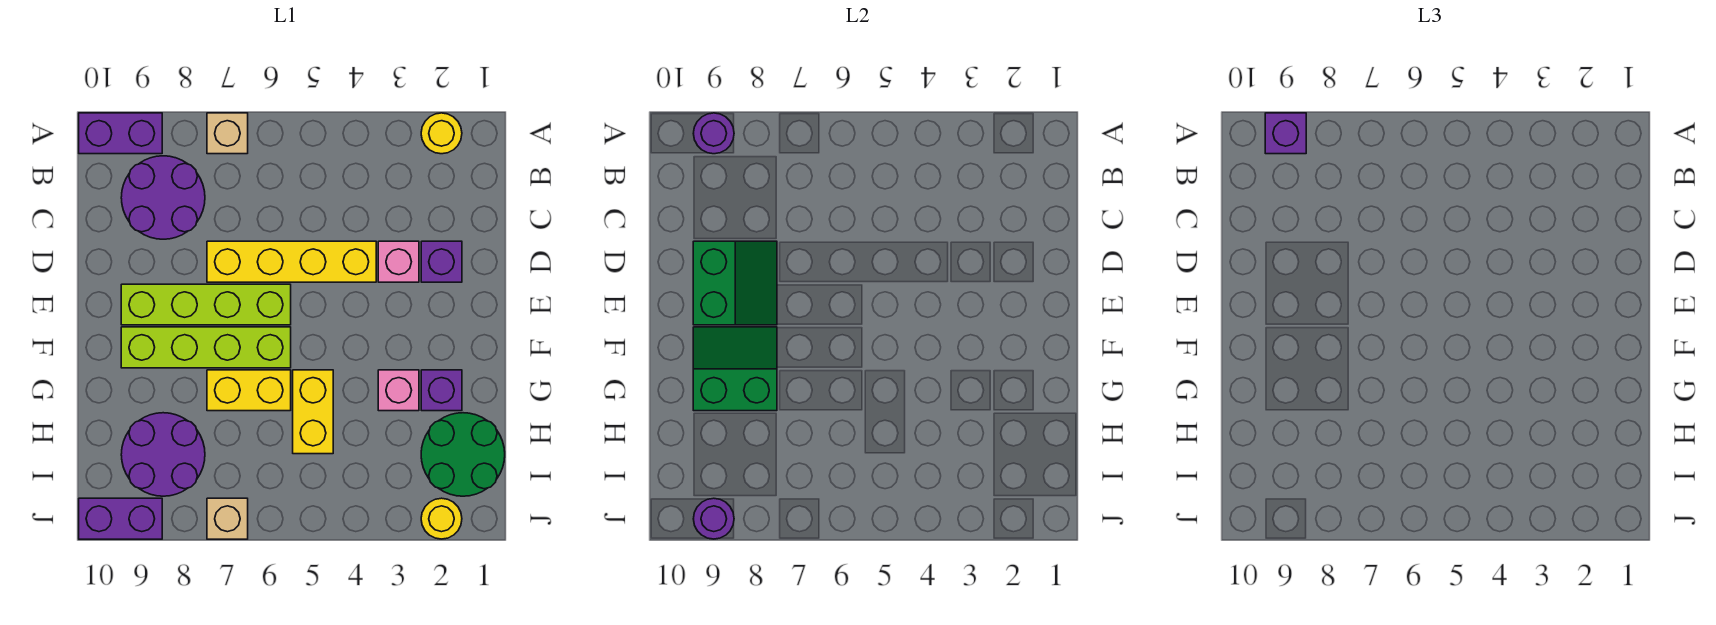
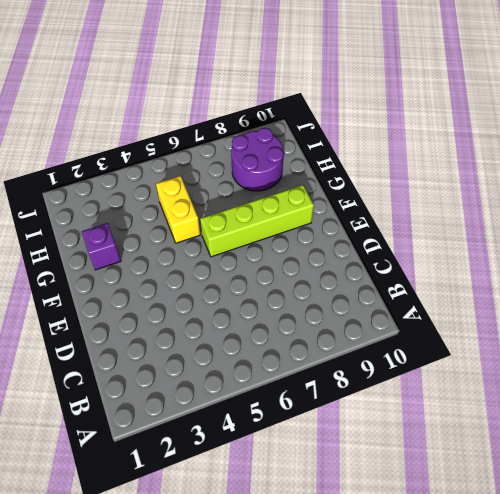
none -> yellow 1x1 round brick [421,113,462,154]
none -> tan 1x1 brick [207,113,248,154]
none -> purple 1x2 brick [79,113,162,154]

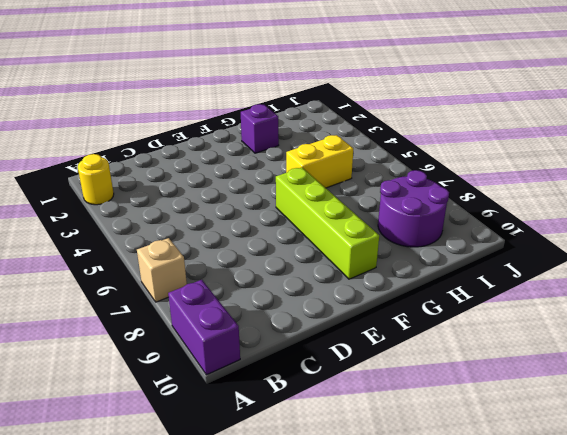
none -> purple 2x2 round brick [121,156,205,239]
none -> purple 1x1 brick [421,241,462,282]
none -> pink 1x1 brick [378,241,419,282]

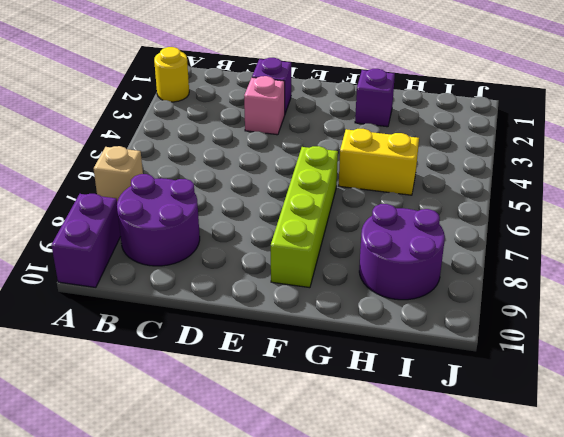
none -> yellow 1x4 brick [207,241,376,282]
none -> lime 1x4 brick [121,284,291,325]
none -> pink 1x1 brick [378,370,419,411]

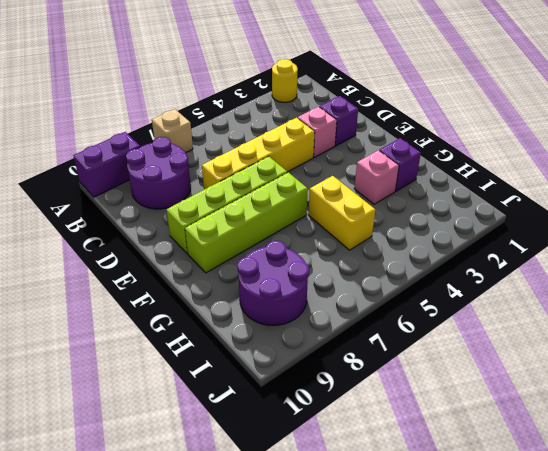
none -> yellow 1x2 brick [207,370,291,411]
none -> green 2x2 round brick [421,413,505,496]
none -> yellow 1x1 round brick [421,498,462,539]

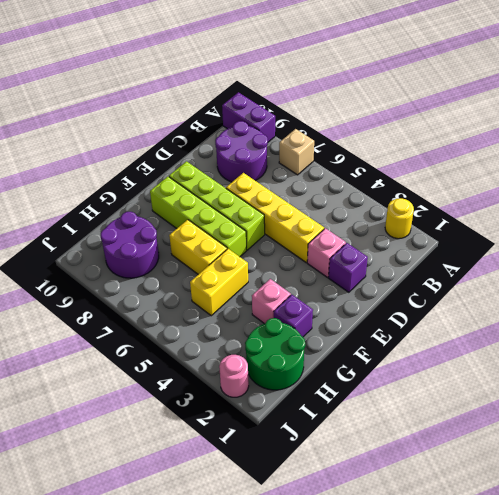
pink 1x1 round brick [219,355,249,397] -> yellow 1x1 round brick [421,498,462,539]
none -> tan 1x1 brick [207,498,248,539]
none -> purple 1x2 brick [79,498,162,539]
none -> purple 1x1 round brick [693,113,734,154]

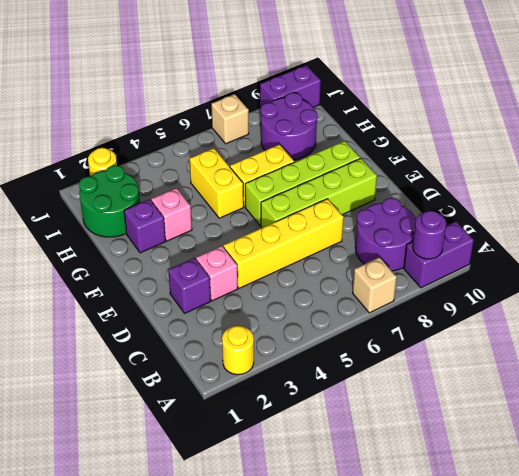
none -> green 2x2 slope [693,241,777,325]
none -> green 2x2 slope [693,327,777,411]
none -> purple 1x1 round brick [693,498,734,539]

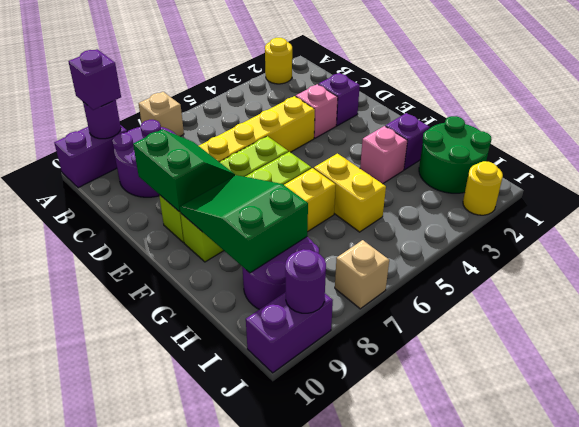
green 2x3 slope [180,175,308,273] -> green 2x2 slope [693,327,777,411]

